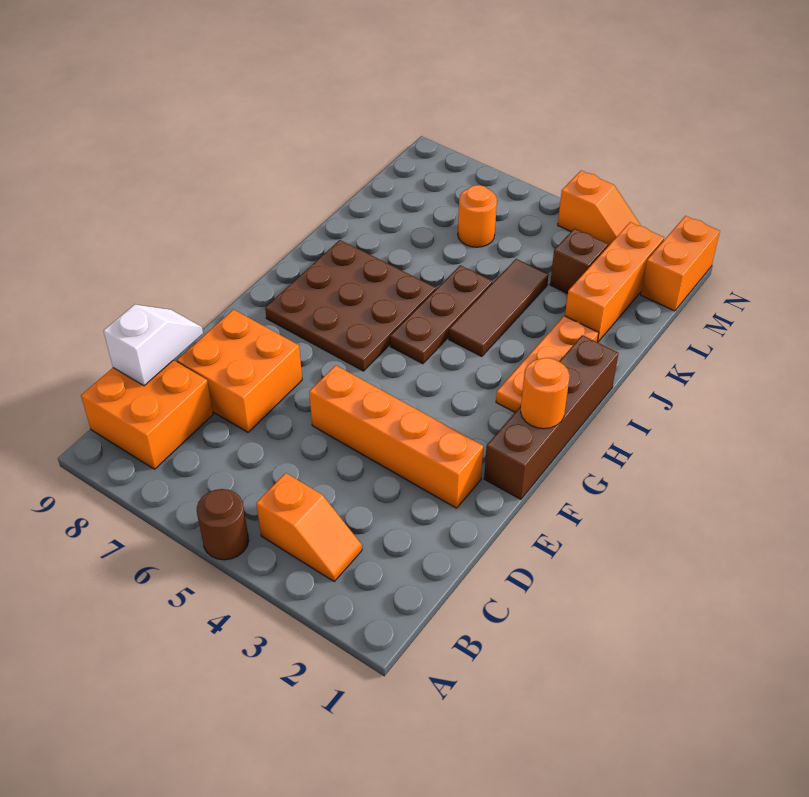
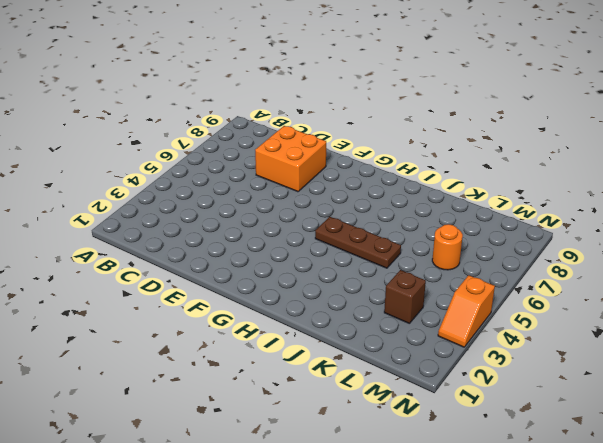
none -> brown 1x1 round brick [197,489,249,560]
none -> orange 1x2 slope [256,473,362,581]
none -> orange 2x2 brick [81,360,213,469]

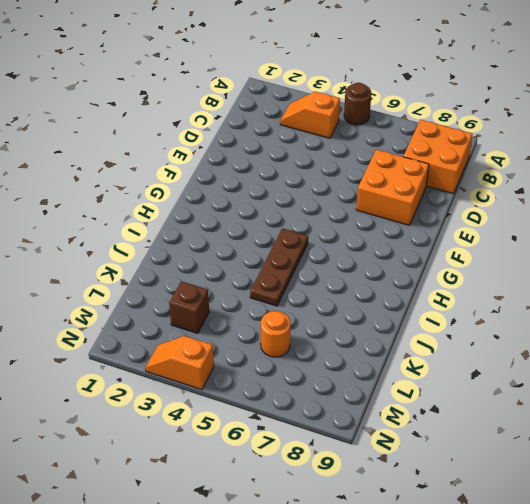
none -> orange 1x4 brick [309,365,483,508]
none -> brown 1x4 brick [484,335,619,499]
none -> brown 3x3 plate [265,240,436,371]

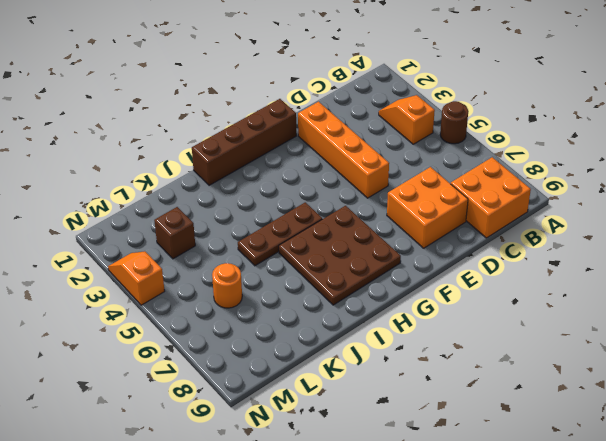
none -> orange 1x3 plate [496,316,598,412]
none -> brown 1x3 tile [449,259,549,357]
none -> orange 1x3 brick [565,222,664,342]

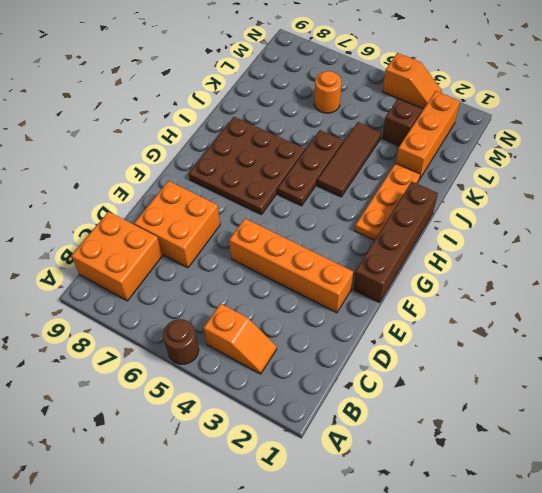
none -> orange 1x2 brick [641,216,720,311]
none -> white 1x2 slope [104,304,203,386]
none -> orange 1x1 round brick [521,358,570,429]

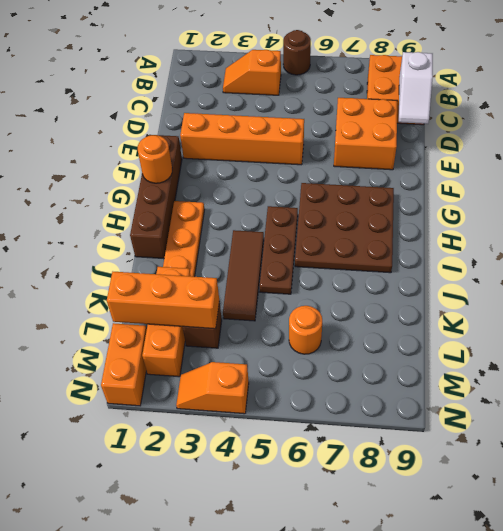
orange 1x3 brick [107,272,219,329] -> none

